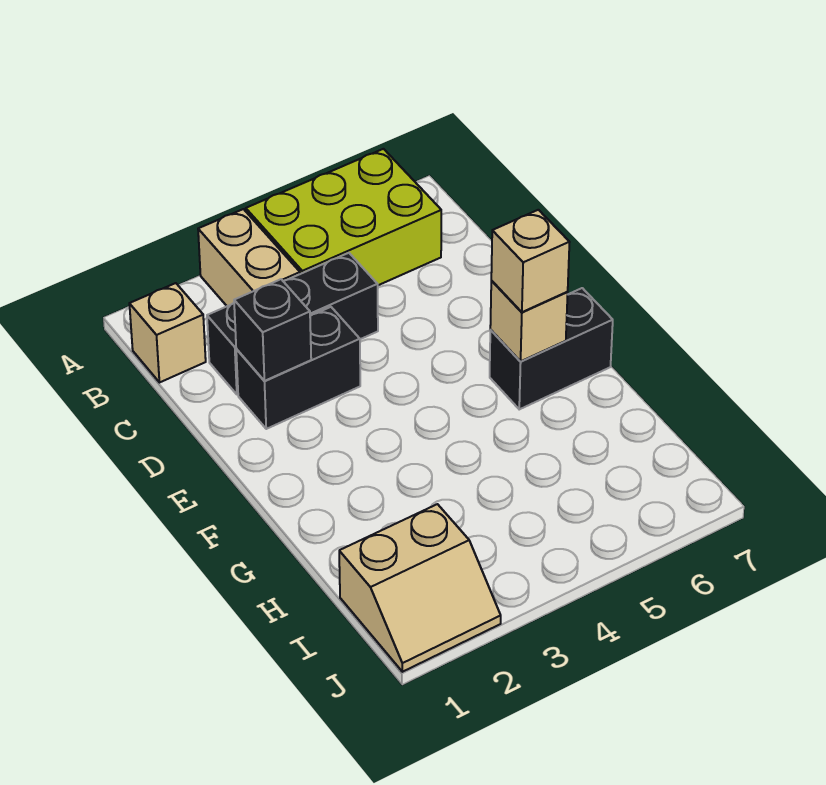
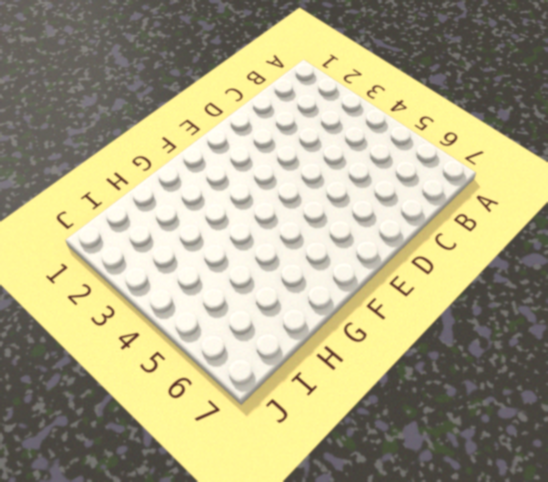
none -> tan 1x2 brick [198,209,300,306]
none -> lime 2x3 brick [246,149,441,285]

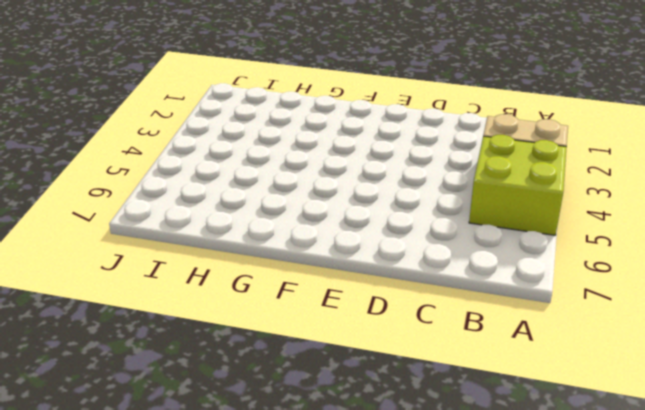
lime 2x2 brick [469,135,567,235] -> lime 2x3 brick [246,149,441,285]
none -> tan 1x1 brick [129,283,206,383]
none -> black 1x3 brick [207,253,378,395]

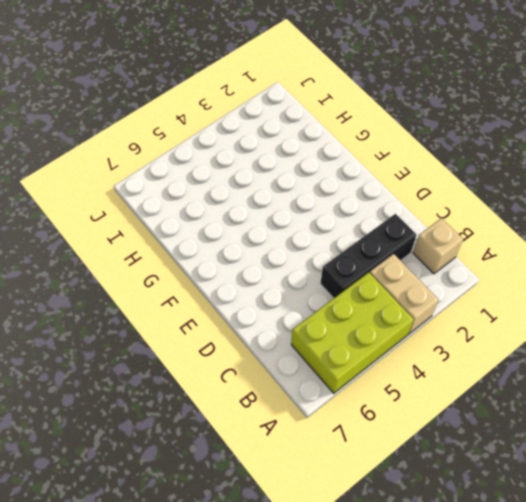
none -> black 1x2 brick [236,307,360,429]
none -> black 1x2 brick [490,288,613,409]

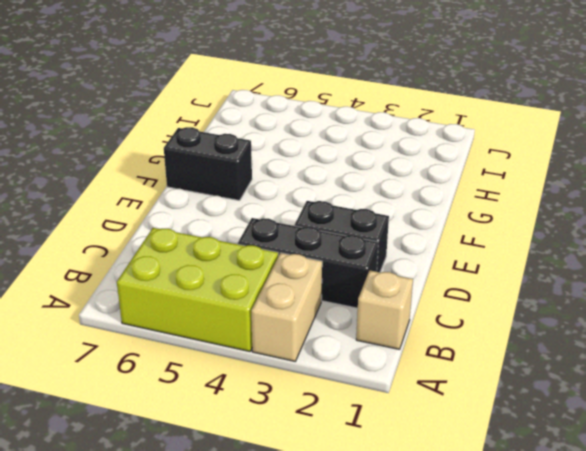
none -> tan 2x2 slope [339,504,501,672]
none -> black 1x1 brick [234,279,311,381]

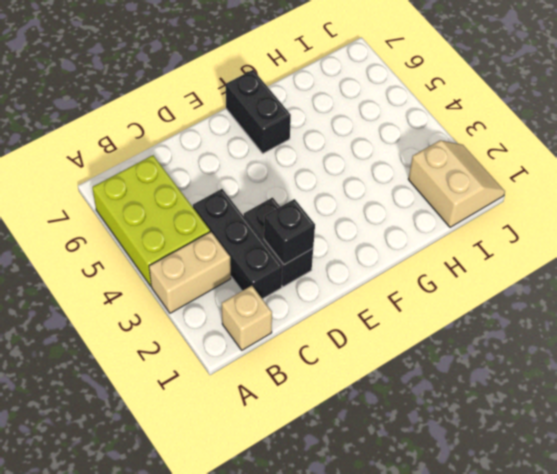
none -> tan 1x1 brick [490,281,568,361]
none -> tan 1x1 brick [491,210,570,312]

